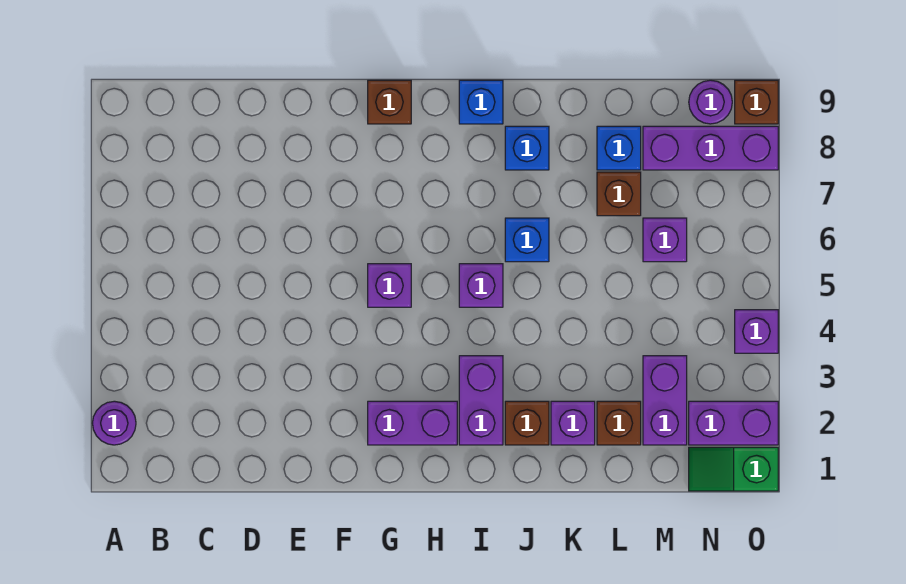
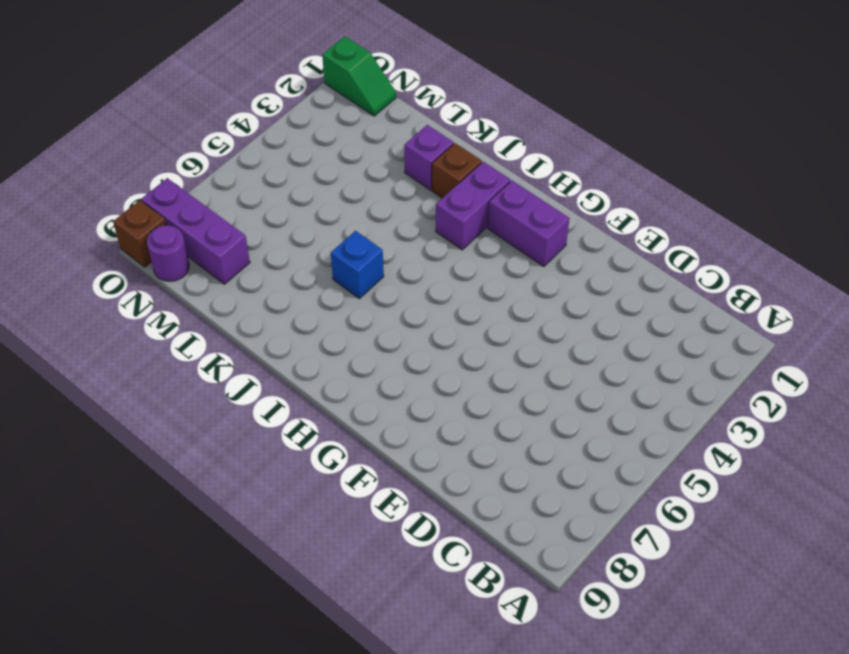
none -> purple 1x1 round brick [92,401,136,445]
none -> purple 1x1 brick [368,264,411,307]
none -> brown 1x1 brick [368,80,411,124]

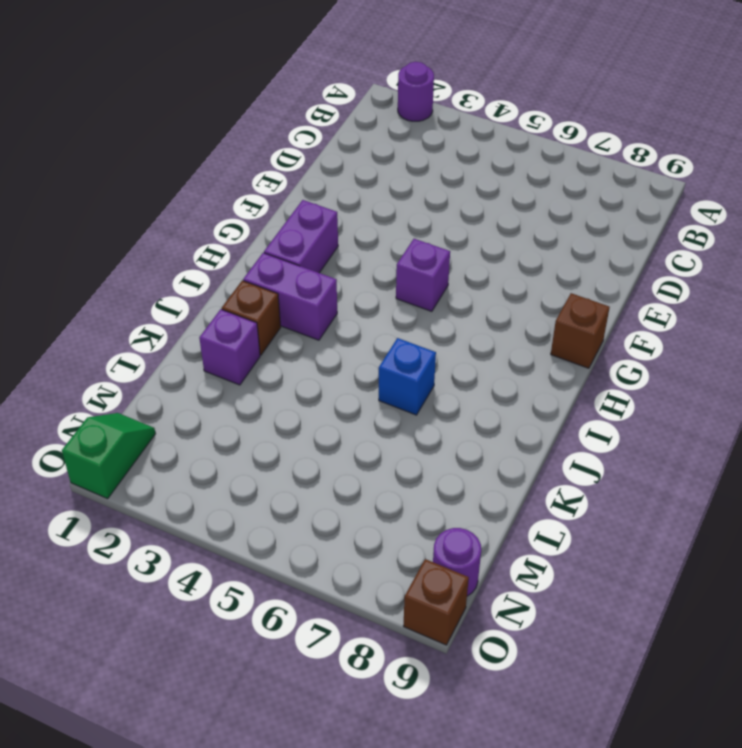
none -> purple 1x1 brick [459,264,503,307]
none -> blue 1x1 brick [459,80,503,124]
none -> blue 1x1 brick [505,126,549,170]

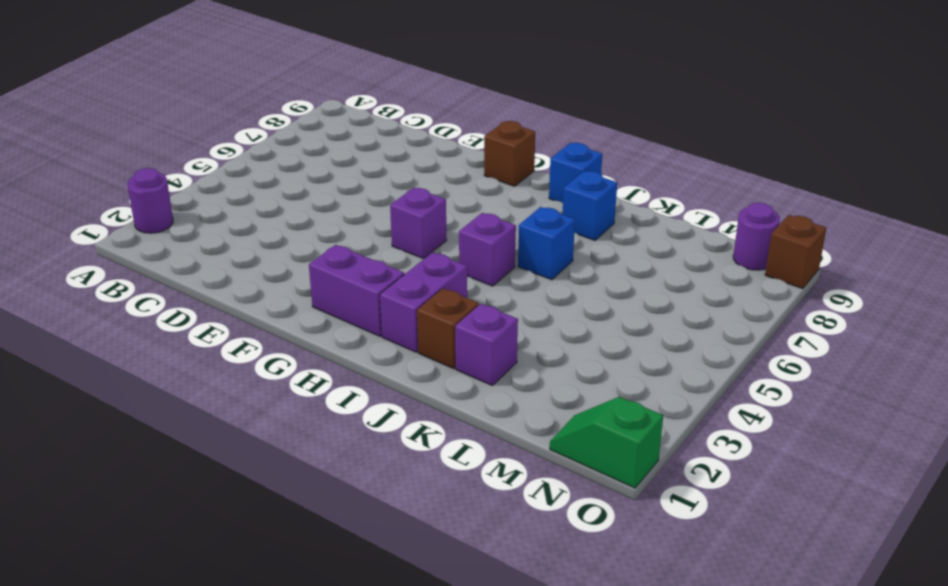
none -> brown 1x1 brick [597,401,641,445]
none -> brown 1x1 brick [597,172,641,216]
none -> blue 1x1 brick [597,126,641,170]

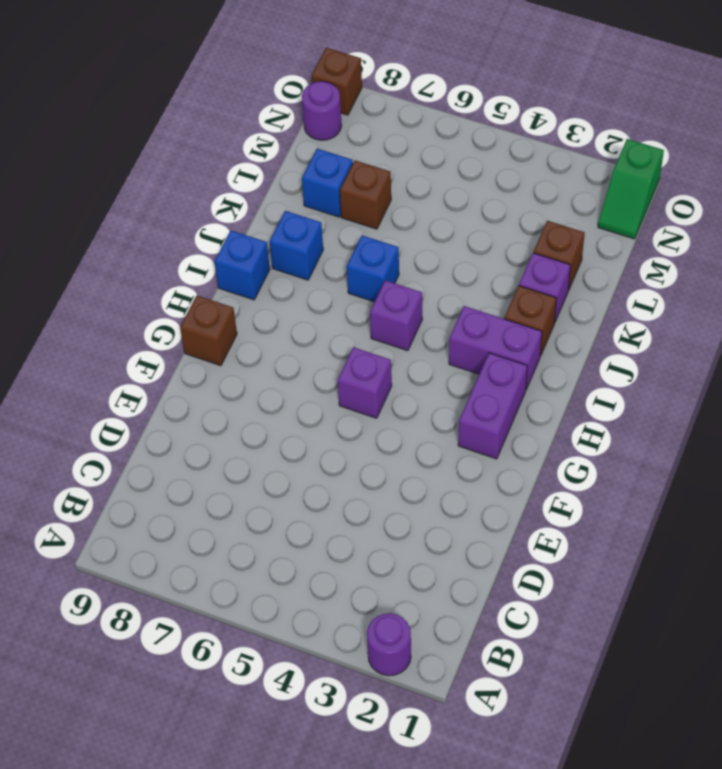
none -> purple 1x2 brick [643,356,687,445]
none -> purple 1x1 brick [643,218,687,262]
none -> purple 1x3 brick [643,126,778,170]

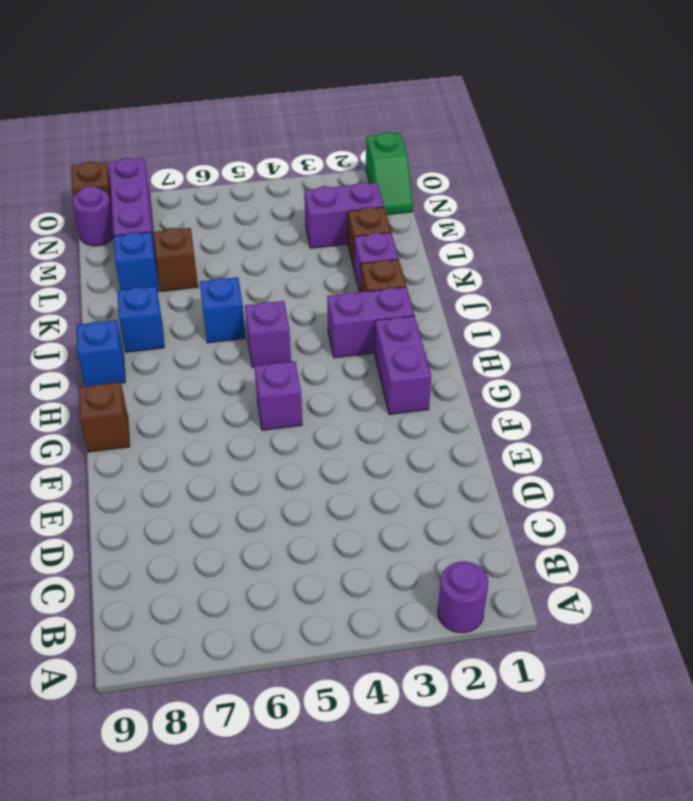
none -> purple 1x1 brick [643,218,687,262]
none -> purple 1x2 brick [689,401,778,445]
none -> purple 1x1 brick [735,310,778,353]

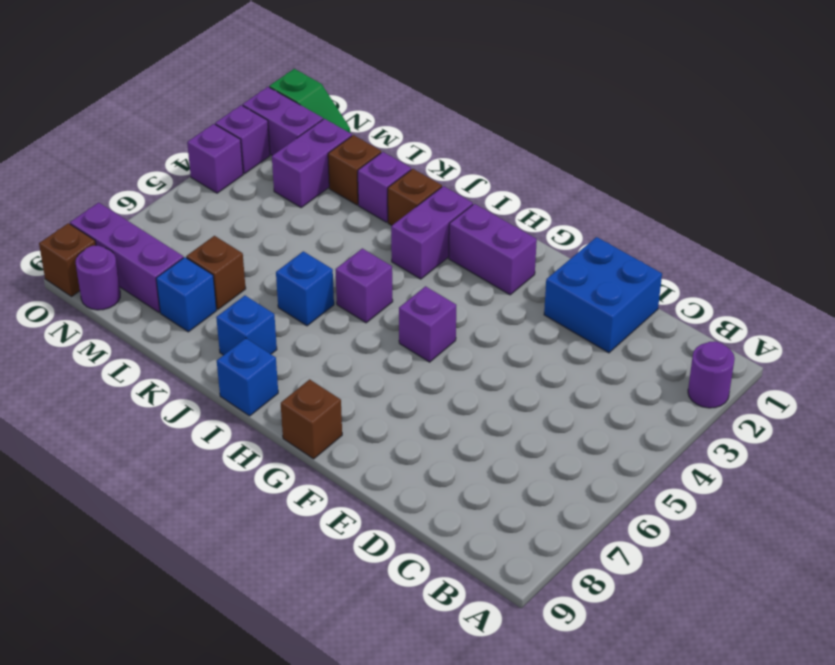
blue 2x2 brick [544,237,662,353] -> none
purple 1x1 brick [215,105,270,174] -> purple 1x1 brick moved to [643,218,687,262]

